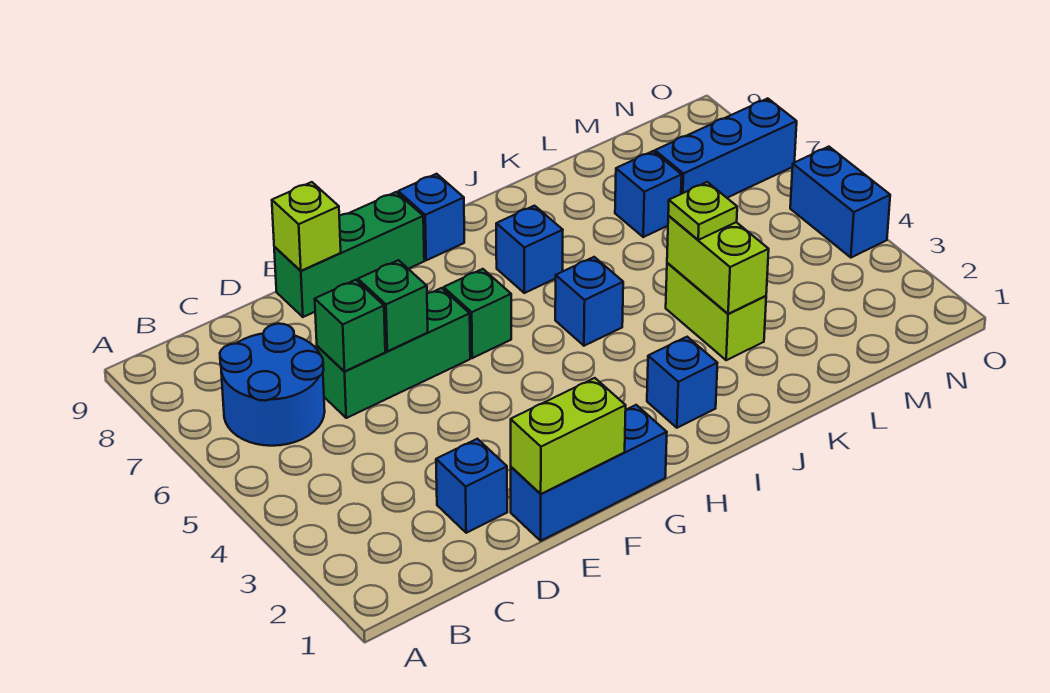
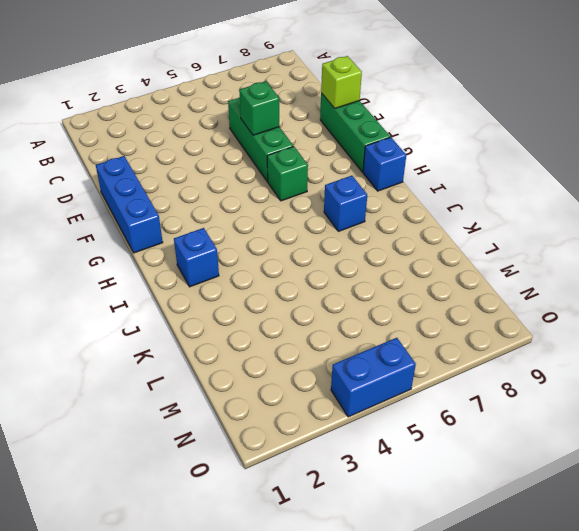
none -> blue 2x2 round brick [220,324,325,446]
none -> blue 1x1 brick [436,439,507,533]
none -> blue 1x1 brick [555,257,623,346]

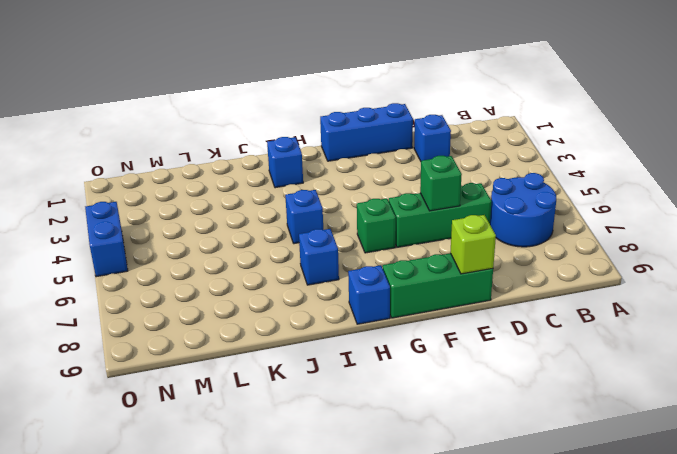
none -> lime 1x2 brick [666,263,766,360]
none -> blue 1x1 brick [615,151,682,237]
none -> blue 1x3 brick [655,98,797,198]

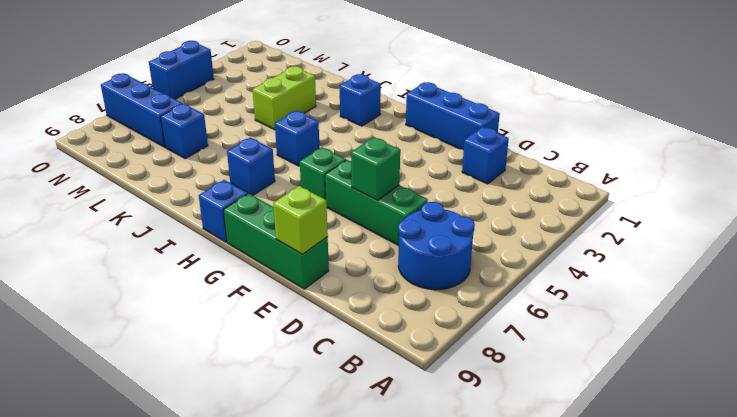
none -> green 1x1 brick [315,280,385,372]
none -> lime 1x2 brick [511,378,626,494]
none -> lime 1x2 brick [667,216,769,314]

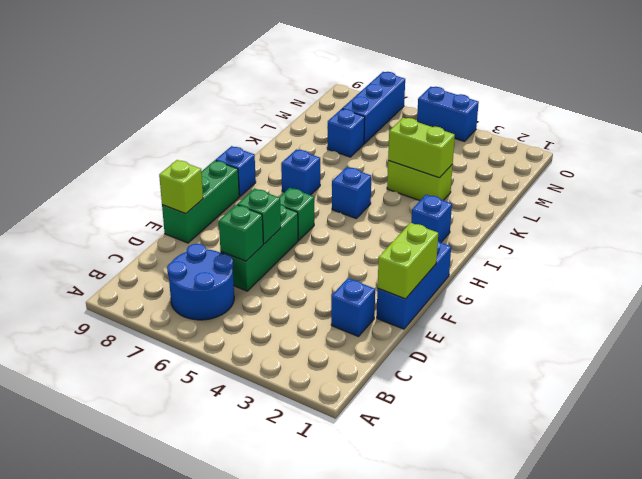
none -> lime 1x1 plate [668,182,737,240]

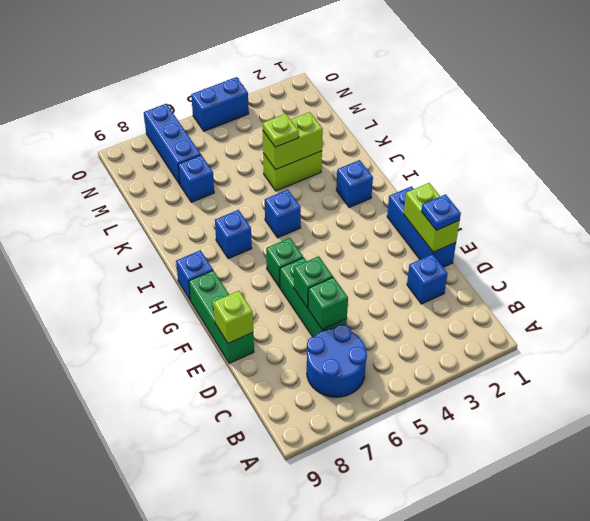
blue 1x1 plate [421,194,461,230] -> none

